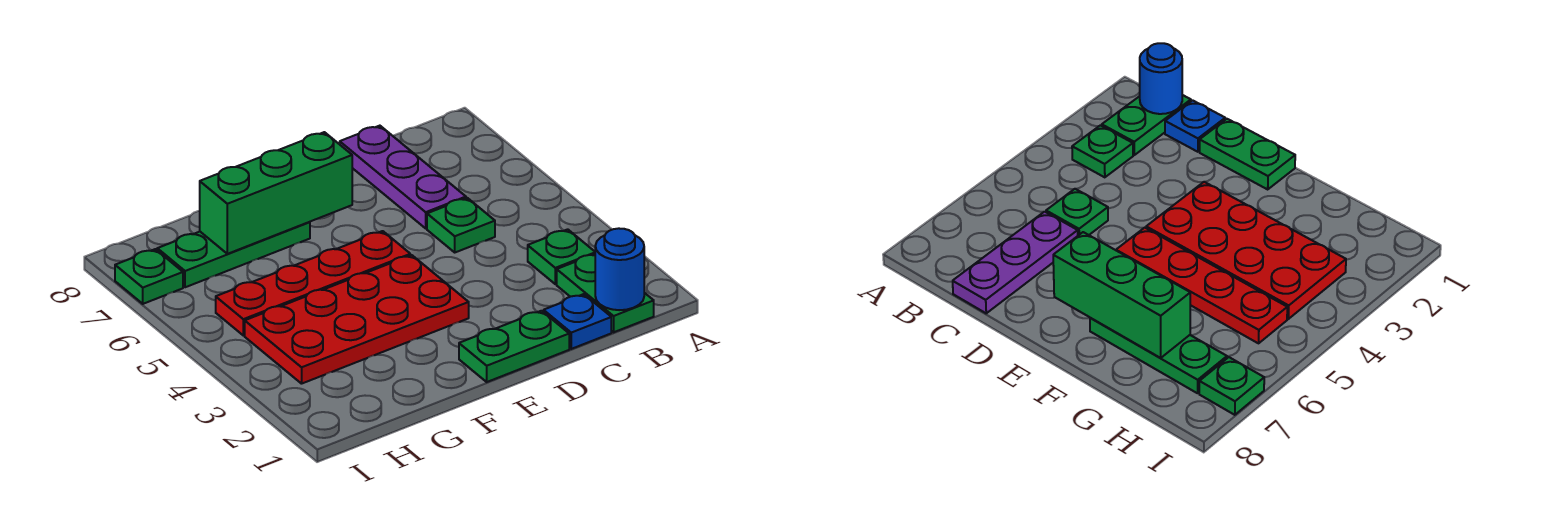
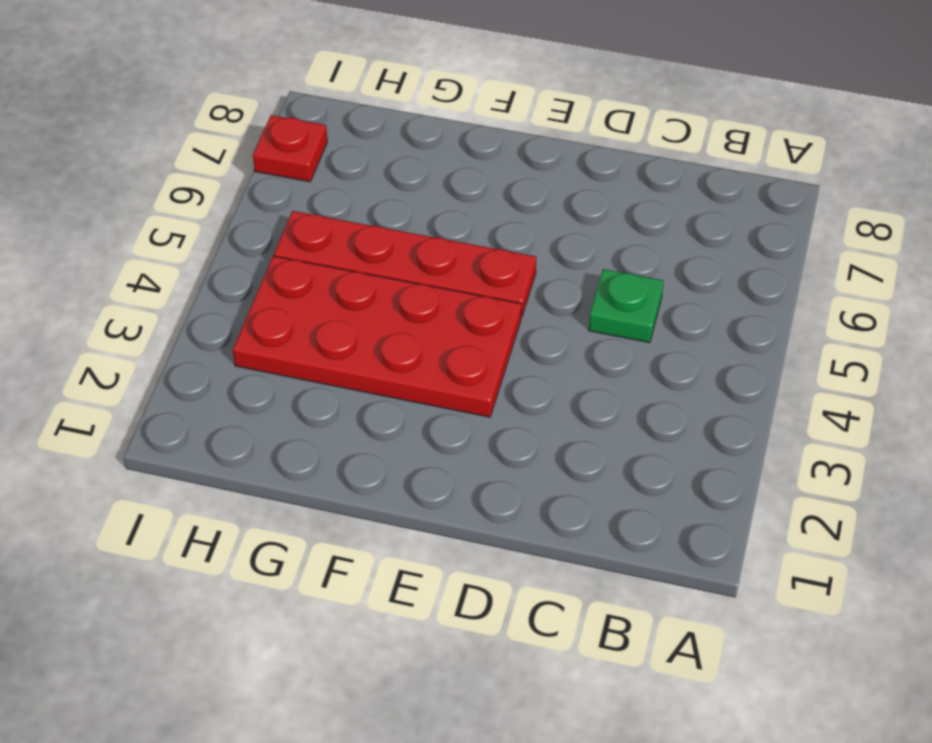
red 1x1 plate [253,115,327,182] -> green 1x1 plate [115,249,183,304]
none -> green 1x2 plate [557,254,654,332]
none -> green 1x1 plate [528,229,595,284]
none -> blue 1x1 plate [544,294,611,349]

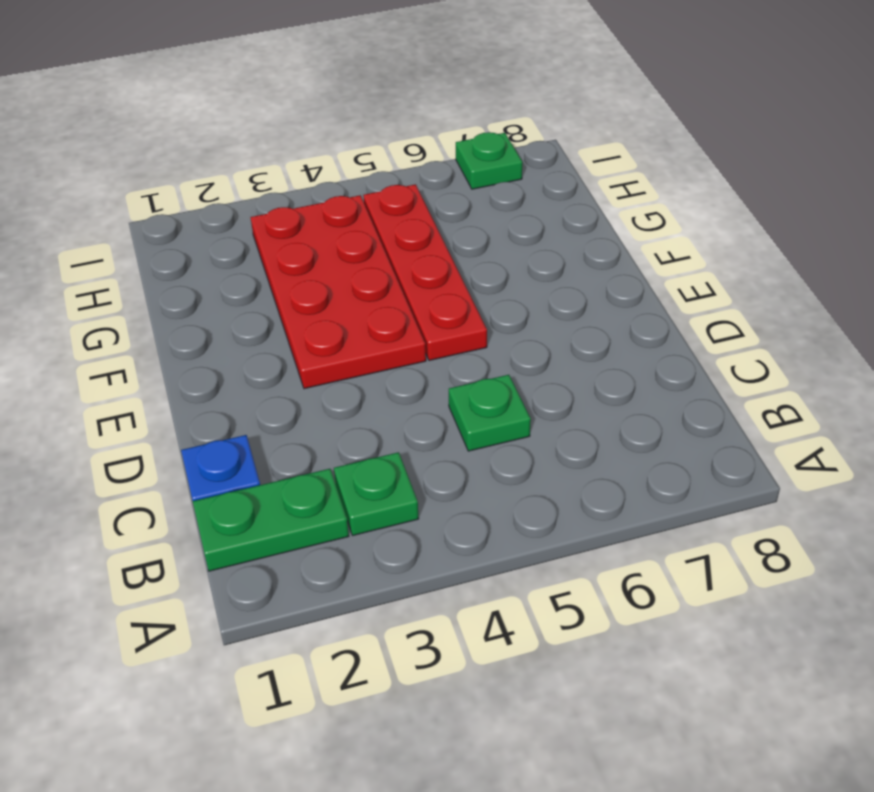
none -> purple 1x3 plate [340,126,466,228]
none -> green 1x2 plate [459,311,569,382]
none -> green 1x3 plate [157,222,310,287]

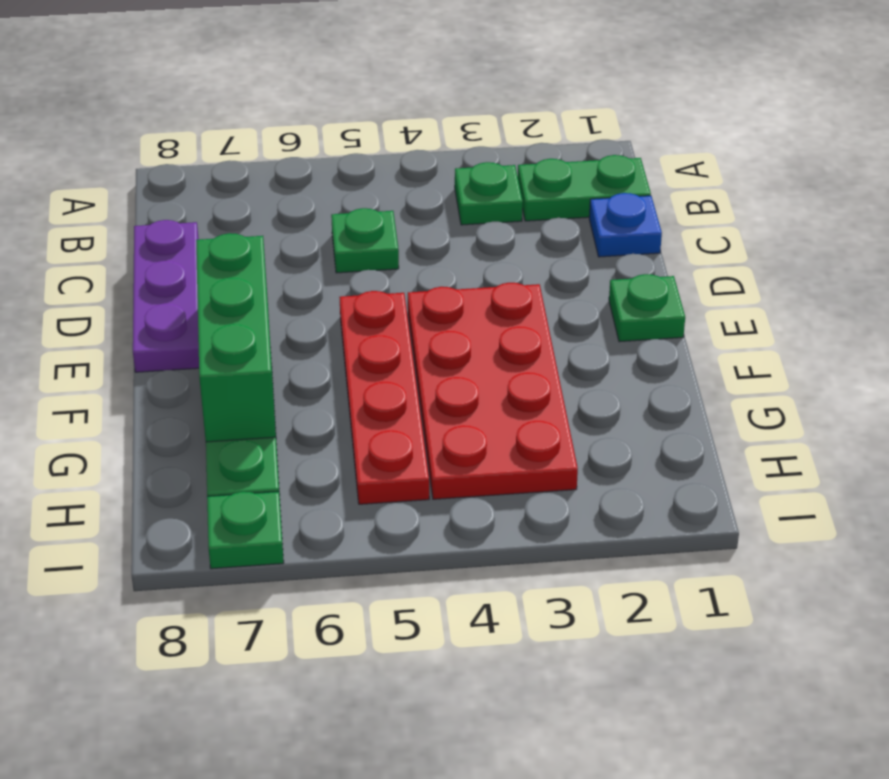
purple 1x3 plate [133,220,199,372] -> purple 1x3 plate turned to [340,126,466,228]
green 1x1 plate [609,274,685,342] -> green 1x2 plate [459,311,569,382]
none -> blue 1x1 round brick [595,228,644,310]

